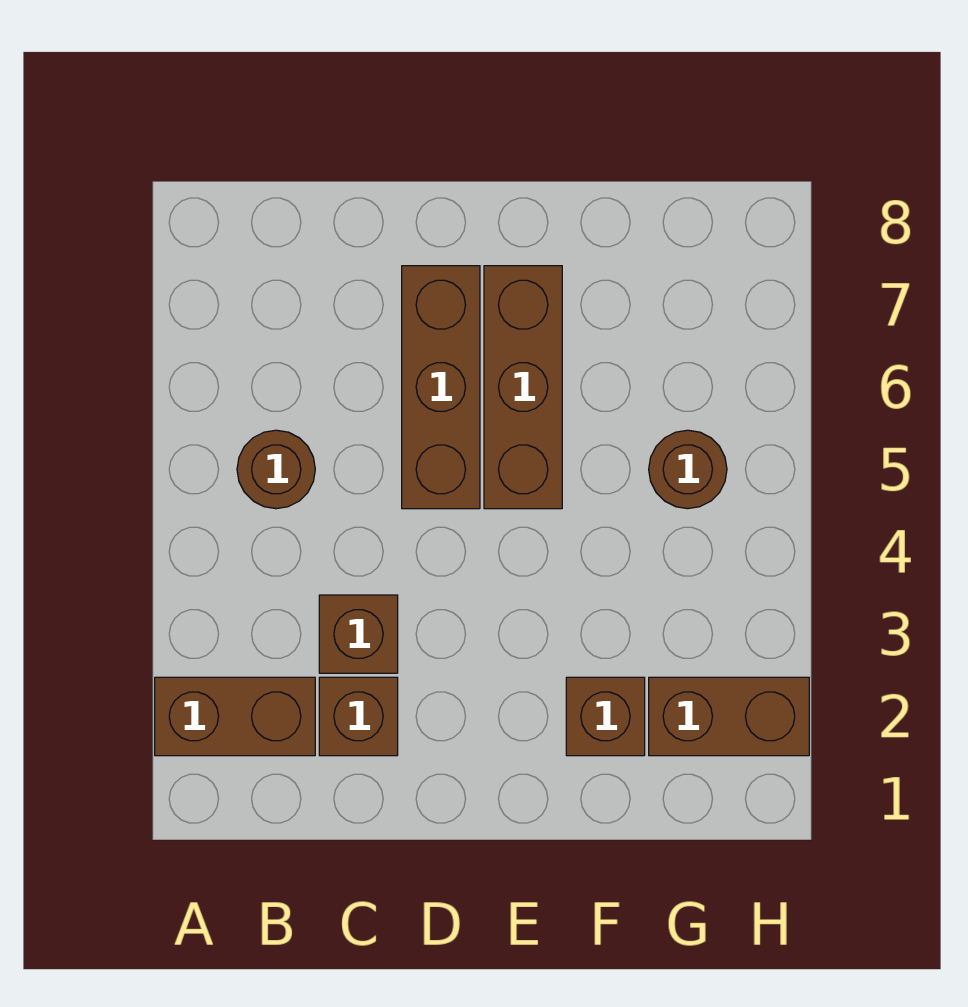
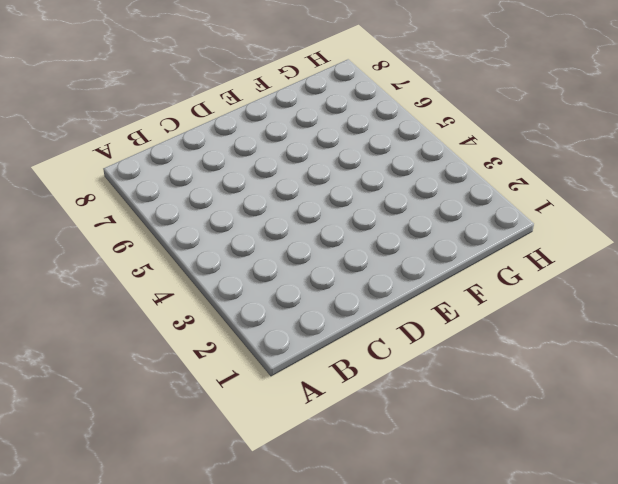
none -> brown 1x2 brick [155,677,315,756]
none -> brown 1x1 round brick [237,430,315,509]

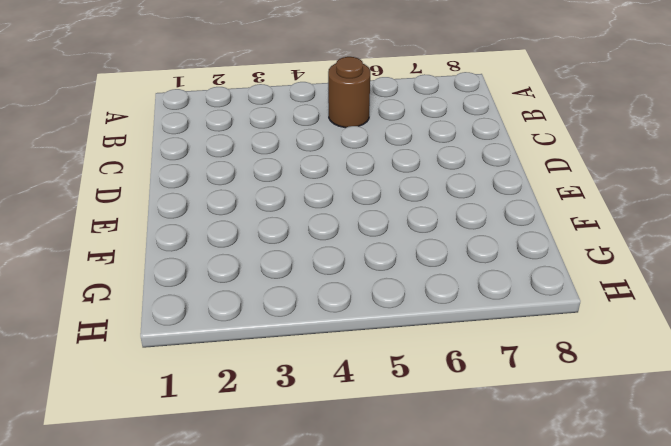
none -> brown 1x2 brick [155,677,315,756]
none -> brown 1x1 brick [319,677,398,756]

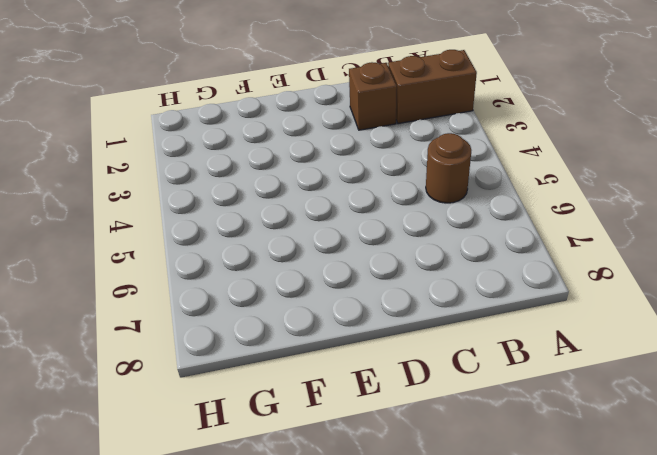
none -> brown 1x1 brick [319,595,398,673]
none -> brown 1x3 brick [402,266,480,509]

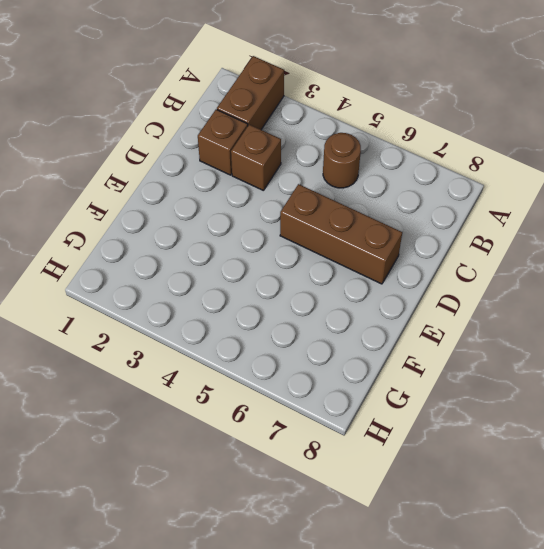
none -> brown 1x3 brick [484,266,562,509]
none -> brown 1x1 brick [566,677,645,756]

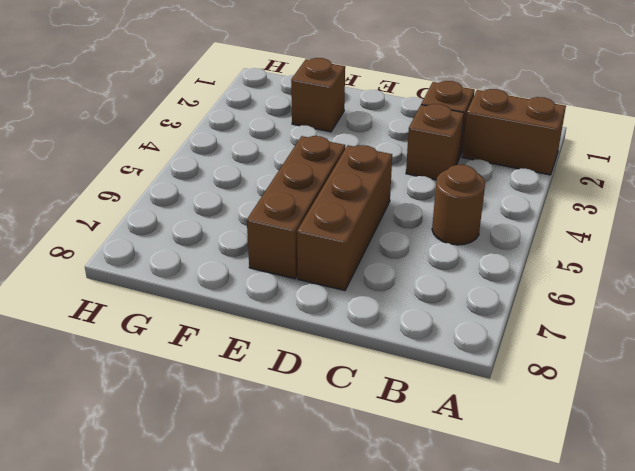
none -> brown 1x2 brick [649,677,809,756]
none -> brown 1x1 round brick [649,430,727,509]

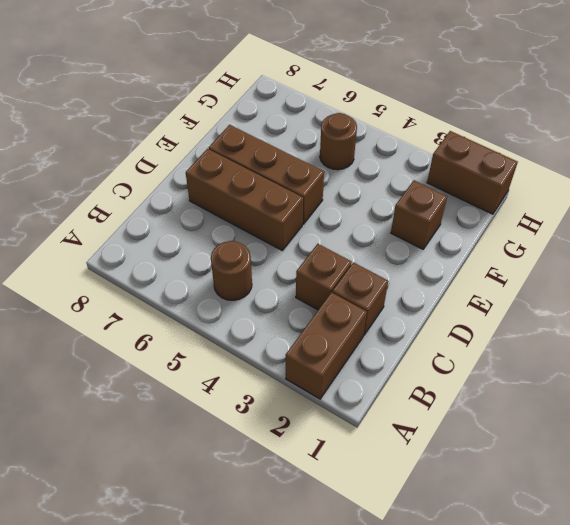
brown 1x2 brick [427,131,518,214] -> brown 1x2 brick turned to [649,677,809,756]

